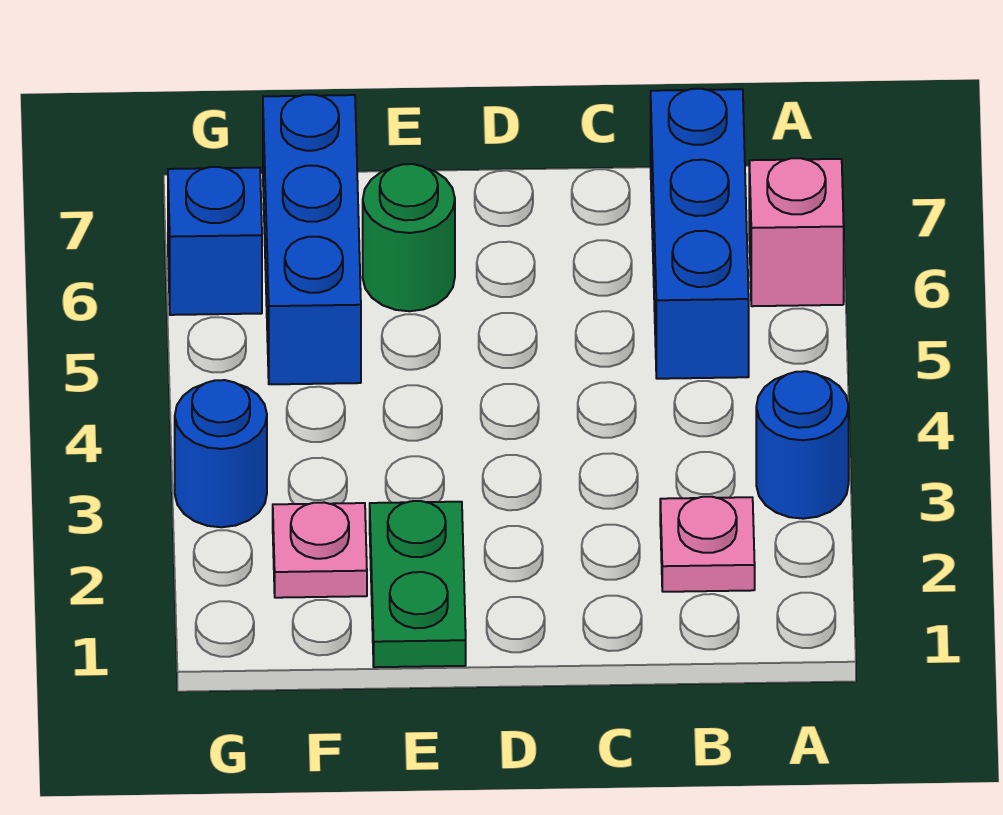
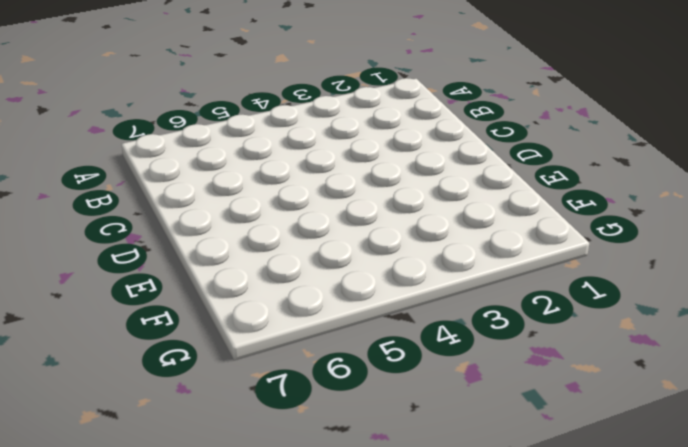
none -> blue 1x1 round brick [756,371,849,519]
none -> pink 1x1 brick [749,158,844,306]

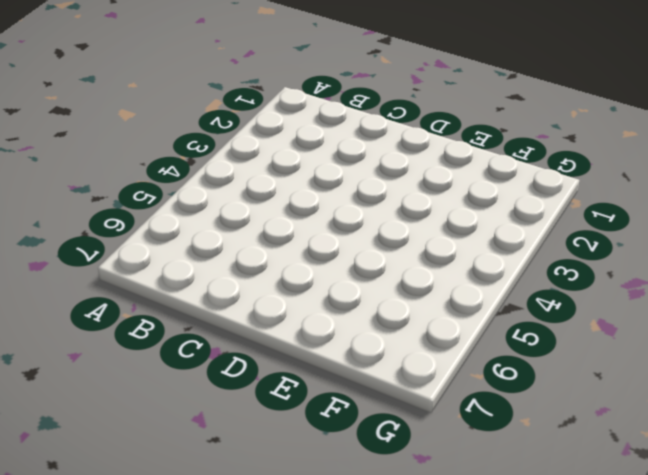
none -> blue 1x1 round brick [756,371,849,519]
none -> pink 1x1 brick [749,158,844,306]

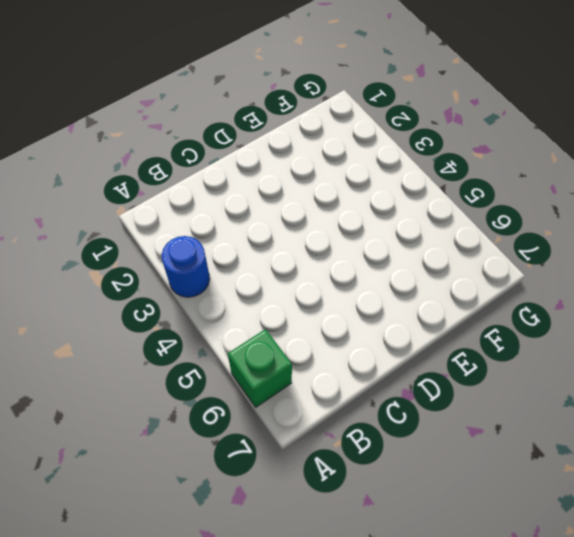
green 1x1 brick [228,329,292,407] -> pink 1x1 brick [749,158,844,306]
none -> pink 1x1 plate [660,497,755,592]
none -> blue 1x3 brick [651,89,749,379]

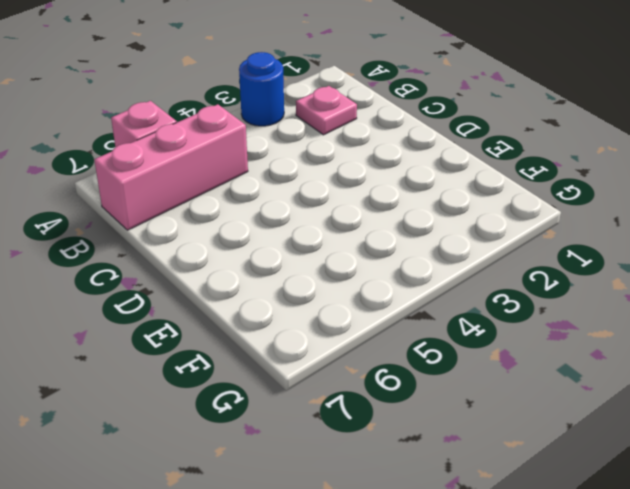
pink 1x3 brick [94,104,248,230] -> blue 1x3 brick [651,89,749,379]
none -> green 1x2 plate [370,501,466,667]
none -> green 1x1 round brick [363,164,455,311]

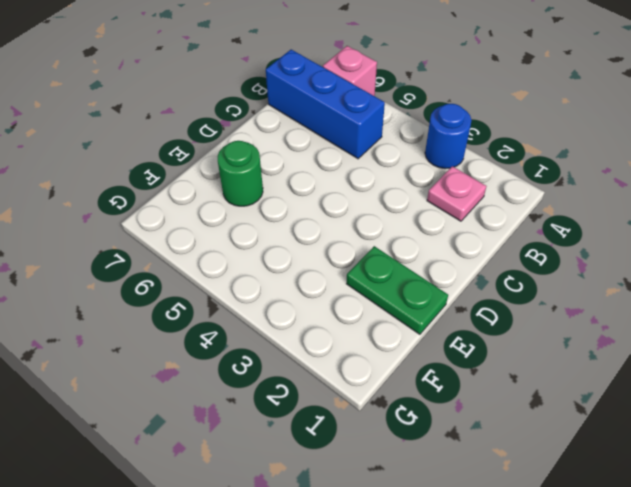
none -> pink 1x1 plate [273,502,367,598]
none -> blue 1x3 brick [263,95,361,384]

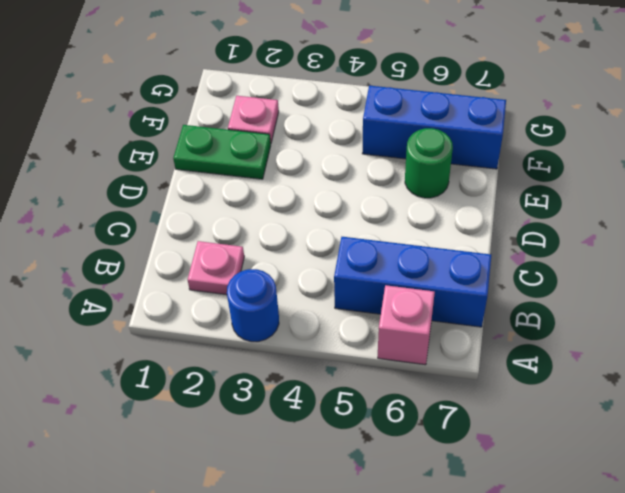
none -> blue 1x1 round brick [175,380,267,527]
none -> blue 1x1 brick [168,167,262,315]

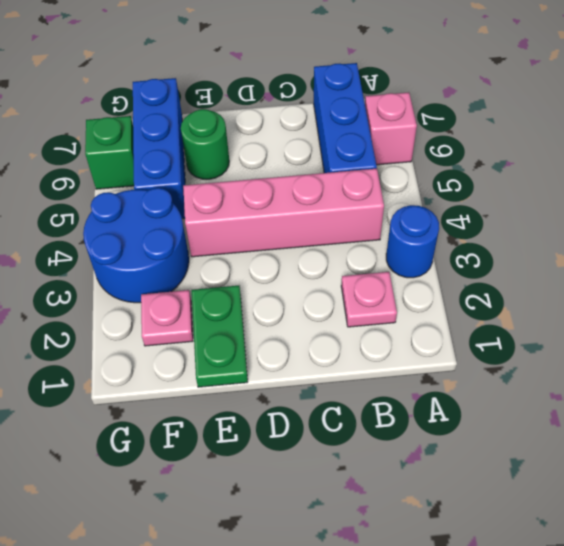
pink 1x4 brick [183,169,384,257] -> none
blue 2x2 round brick [83,188,189,303] -> blue 1x1 round brick [175,380,267,527]
green 1x1 brick [85,116,134,189] -> blue 1x1 brick [168,167,262,315]

